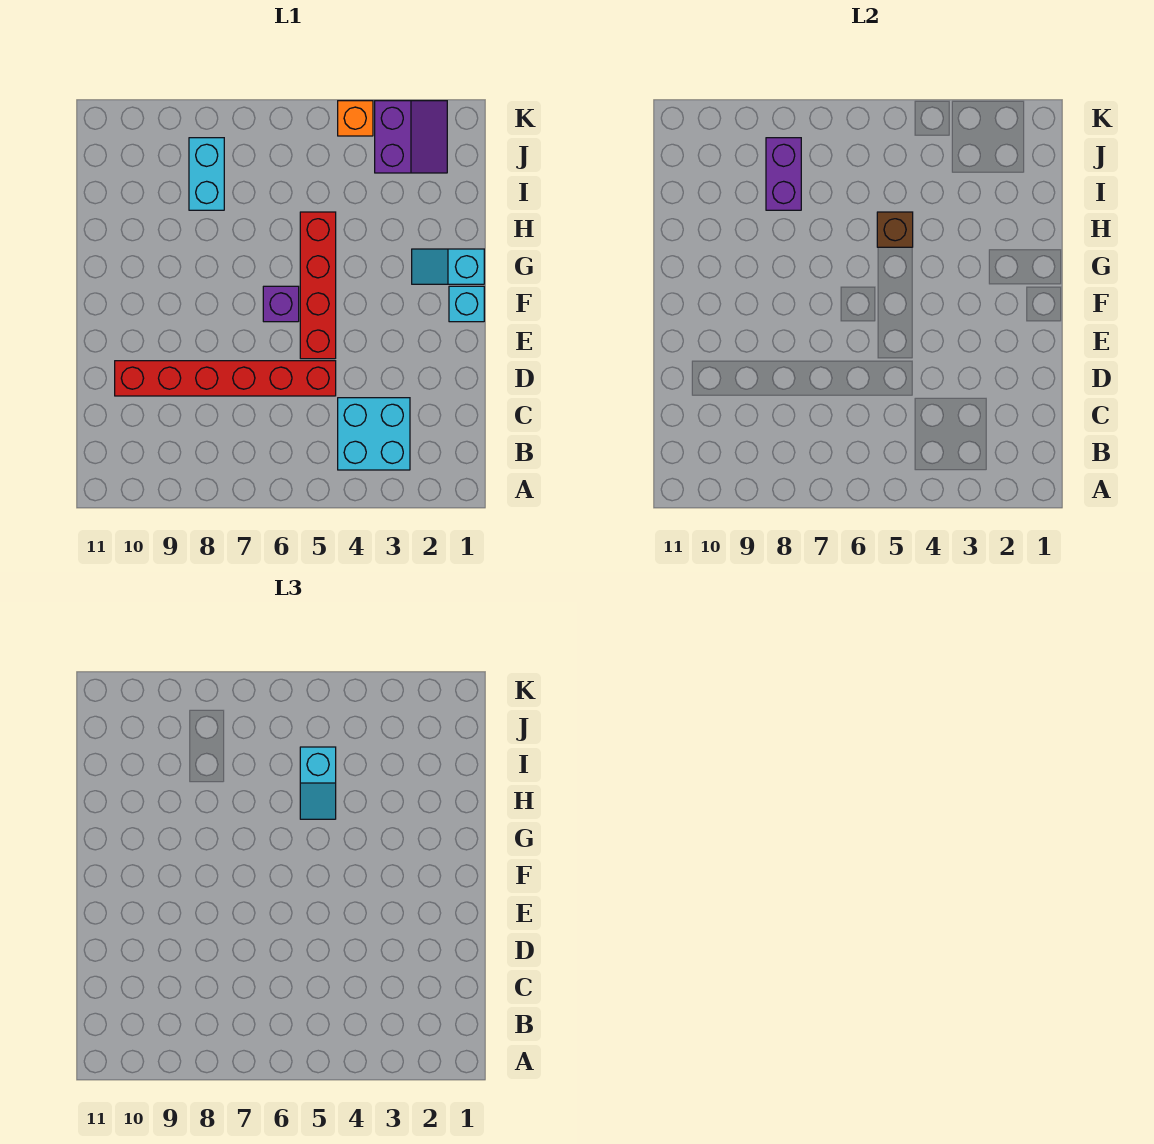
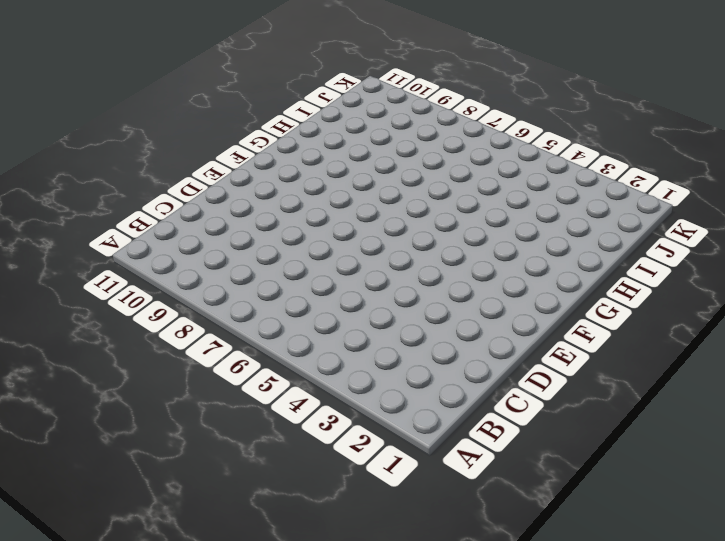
none -> cyan 2x2 brick [338,398,410,470]
none -> red 1x6 brick [115,361,336,396]
none -> red 1x4 brick [300,212,336,359]

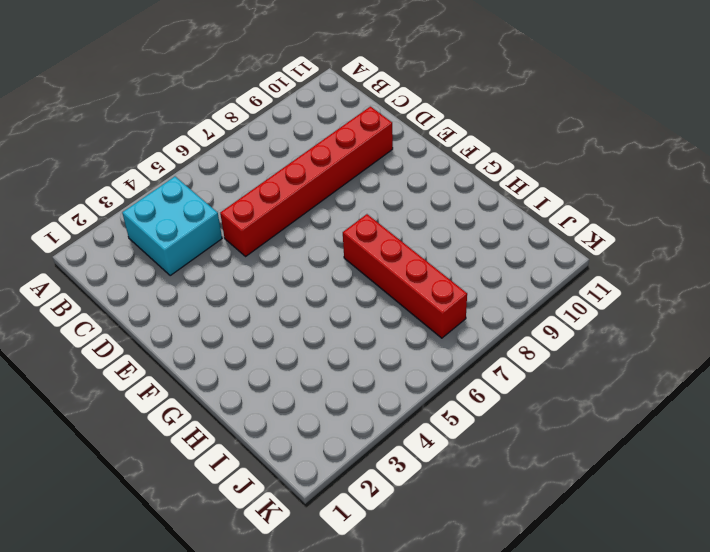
red 1x4 brick [343,214,467,338] -> red 1x4 brick moved to [300,212,336,359]
none -> cyan 1x1 brick [449,286,484,322]
none -> purple 1x1 brick [263,286,299,322]
none -> cyan 1x2 slope [412,249,484,284]

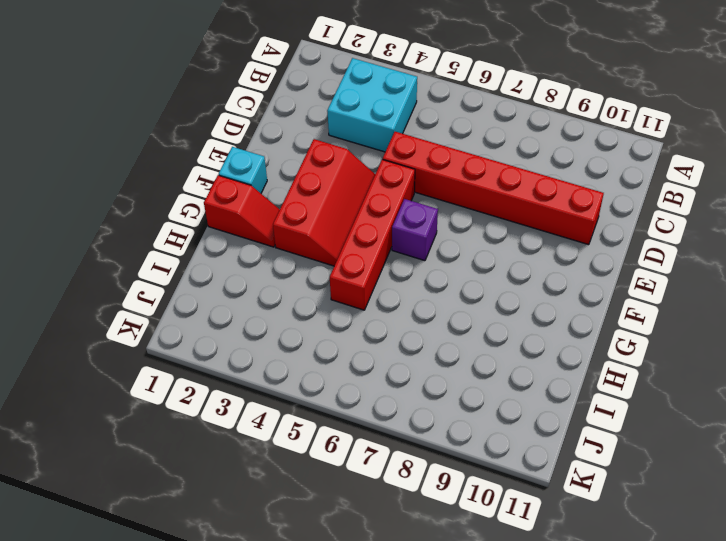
red 2x3 slope [273,139,375,266] -> none
red 1x2 slope [204,175,280,247] -> cyan 1x2 slope [412,249,484,284]
none -> cyan 1x2 brick [189,138,224,210]
none -> purple 2x2 slope [375,101,447,173]
none -> orange 1x1 brick [338,101,373,136]

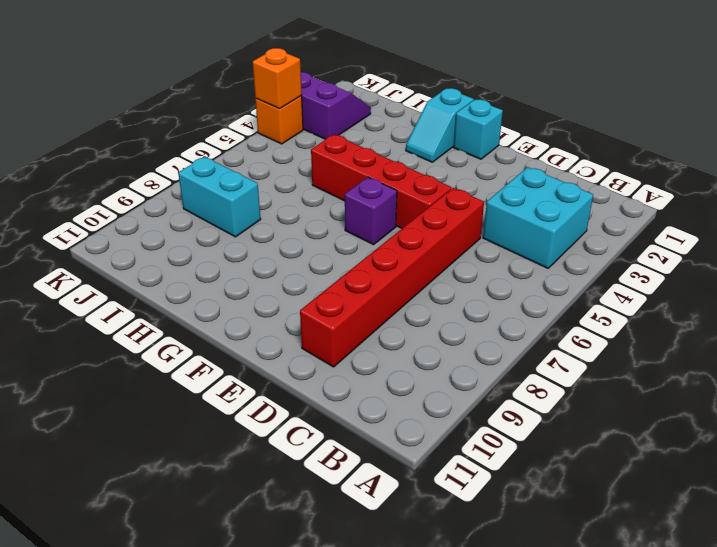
orange 1x1 brick [253,48,302,109] -> none
none -> brown 1x1 brick [877,212,913,247]
none -> purple 1x2 brick [766,138,801,210]
none -> cyan 1x2 slope [300,747,336,819]

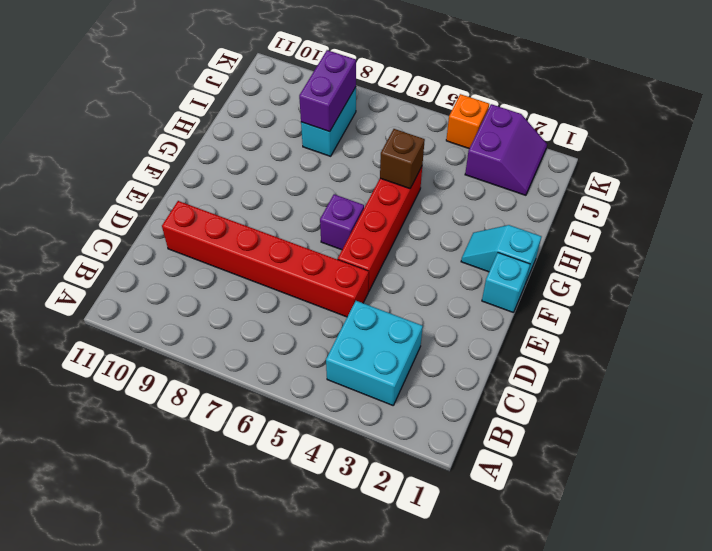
none -> cyan 1x2 slope [300,747,336,819]

